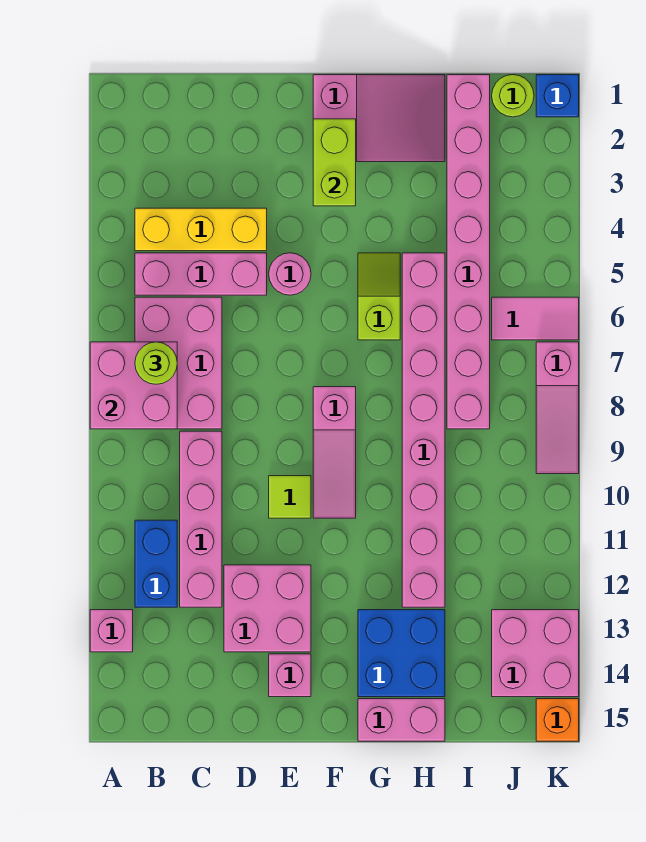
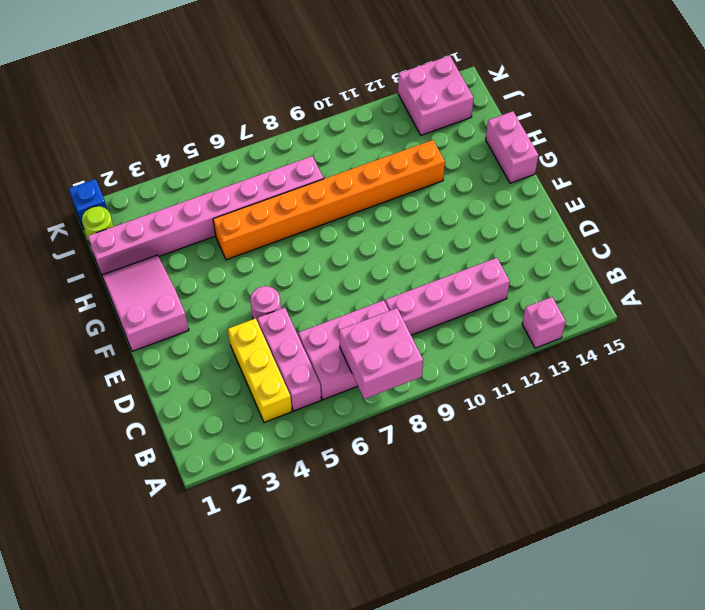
orange 1x8 brick [213,140,445,260] -> pink 1x8 brick [402,253,445,607]
none -> blue 1x2 brick [135,520,177,607]
none -> pink 2x2 brick [224,565,311,652]
none -> lime 1x1 tile [269,476,311,518]

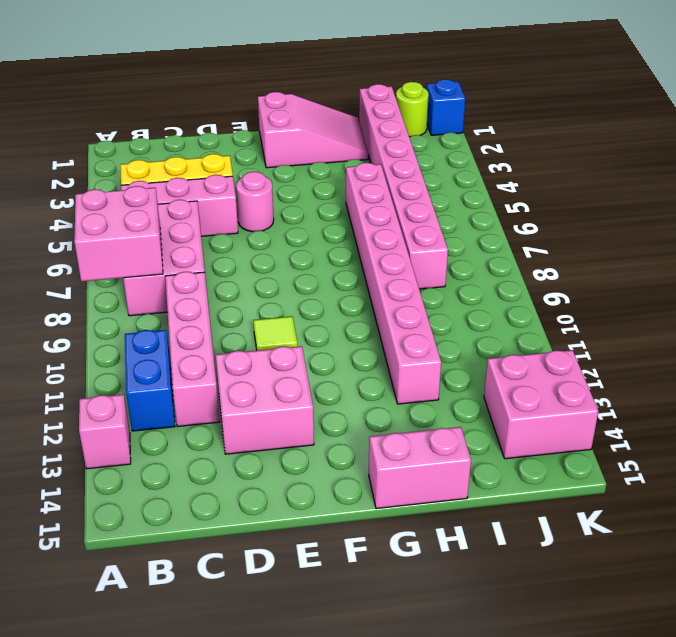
none -> pink 1x1 brick [269,654,311,697]
none -> pink 1x3 slope [313,387,356,518]
none -> lime 1x2 slope [358,253,400,340]

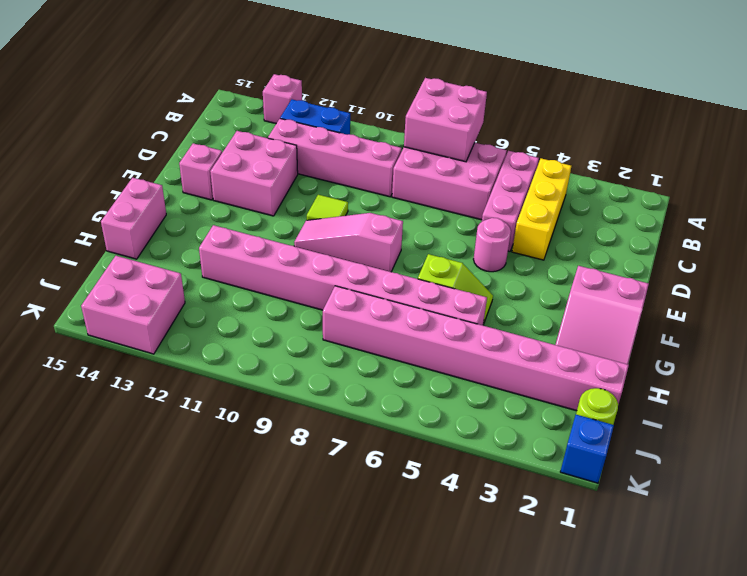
none -> blue 2x2 brick [358,610,445,697]
none -> pink 1x2 tile [492,297,579,340]
none -> pink 1x3 slope [536,342,579,474]

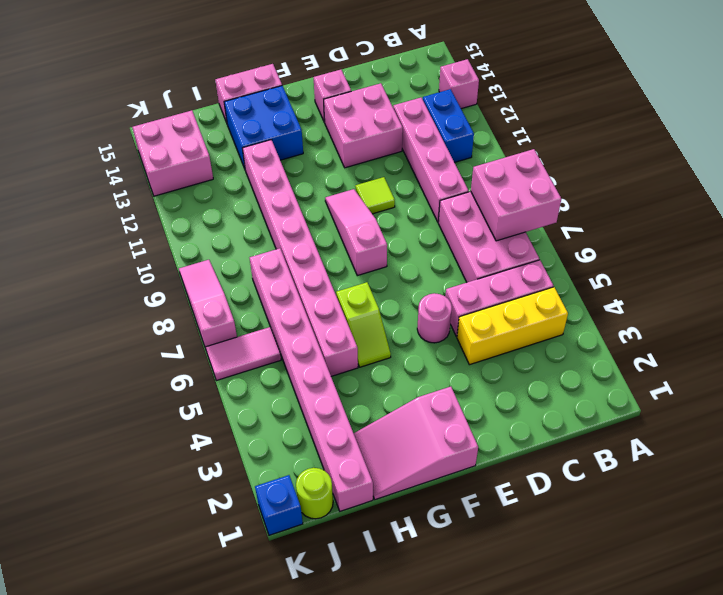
none -> orange 1x1 brick [536,699,579,741]
none -> lime 1x2 brick [313,119,356,206]
none -> lime 1x1 round brick [135,342,177,384]

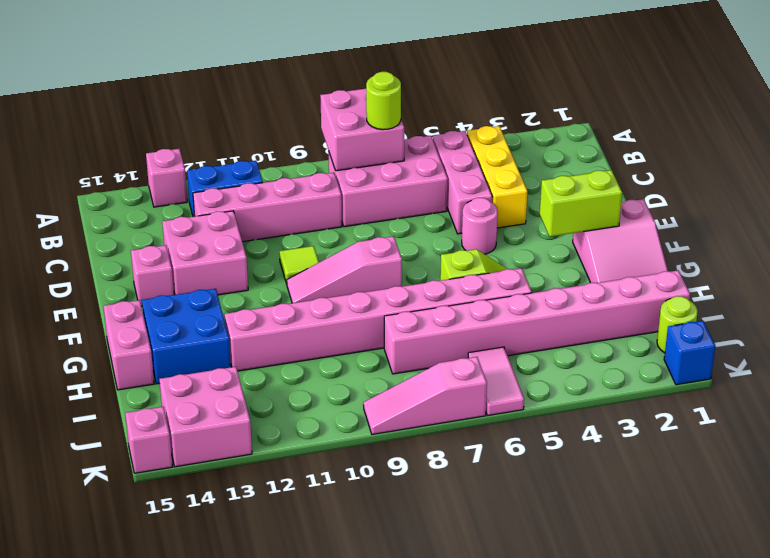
pink 1x1 brick [125,407,172,473] -> orange 1x1 brick [536,699,579,741]

